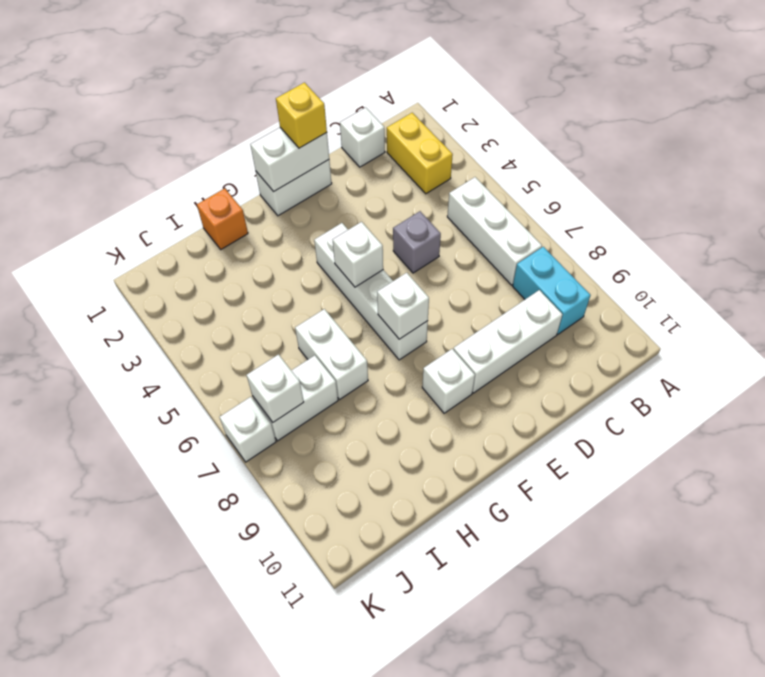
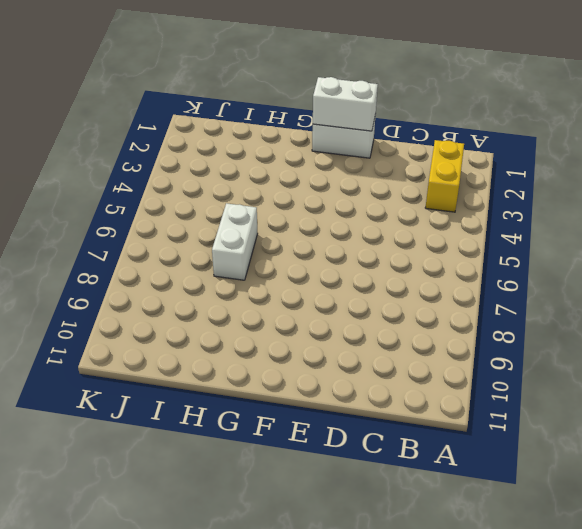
none -> white 1x3 brick [447,177,542,285]
none -> cyan 1x2 brick [513,247,590,334]
none -> white 1x1 brick [340,108,385,167]

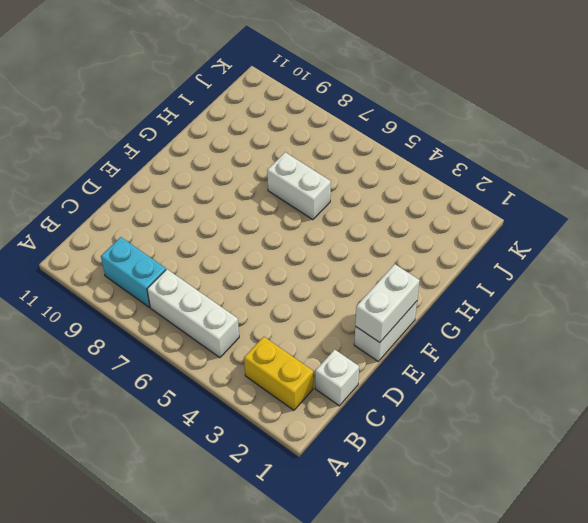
none -> white 1x3 brick [453,290,562,393]
none -> grey 1x1 brick [393,211,441,273]
none -> white 1x4 brick [314,223,428,360]

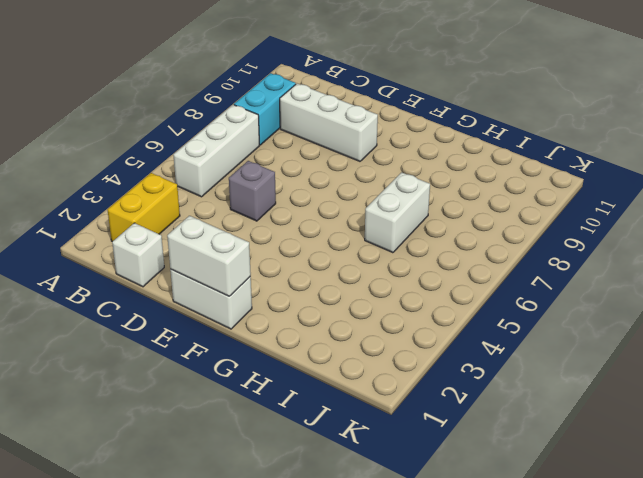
none -> white 1x4 brick [314,223,428,360]
none -> white 1x1 brick [422,349,475,413]
none -> orange 1x1 brick [197,188,248,249]

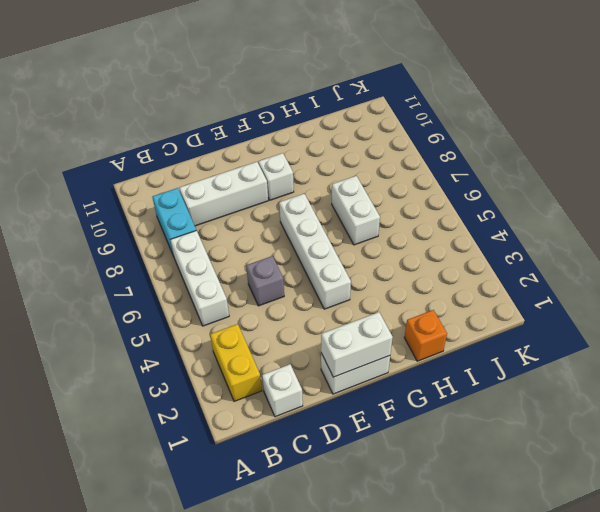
none -> white 1x2 brick [253,355,338,441]
none -> white 1x1 brick [220,397,276,462]
none -> white 1x1 brick [333,222,383,287]

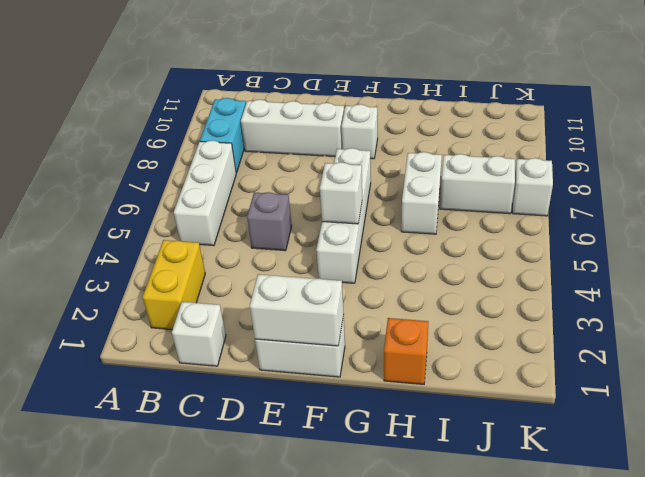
none -> white 1x1 brick [377,273,429,339]
none -> white 1x1 brick [247,355,304,422]
none -> yellow 1x1 brick [276,83,327,148]

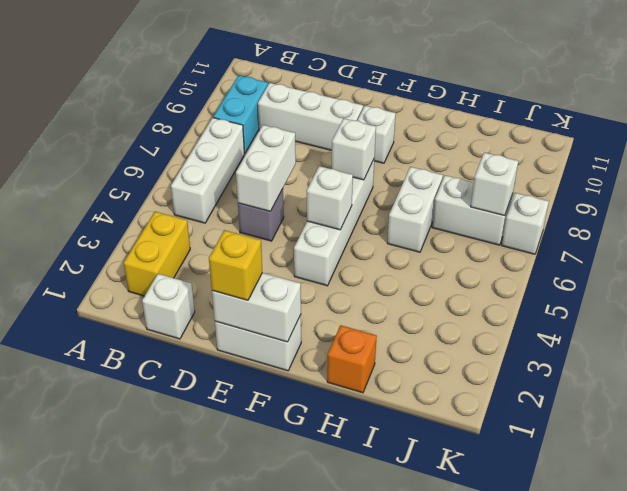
white 1x2 brick [236,125,296,211] -> none

